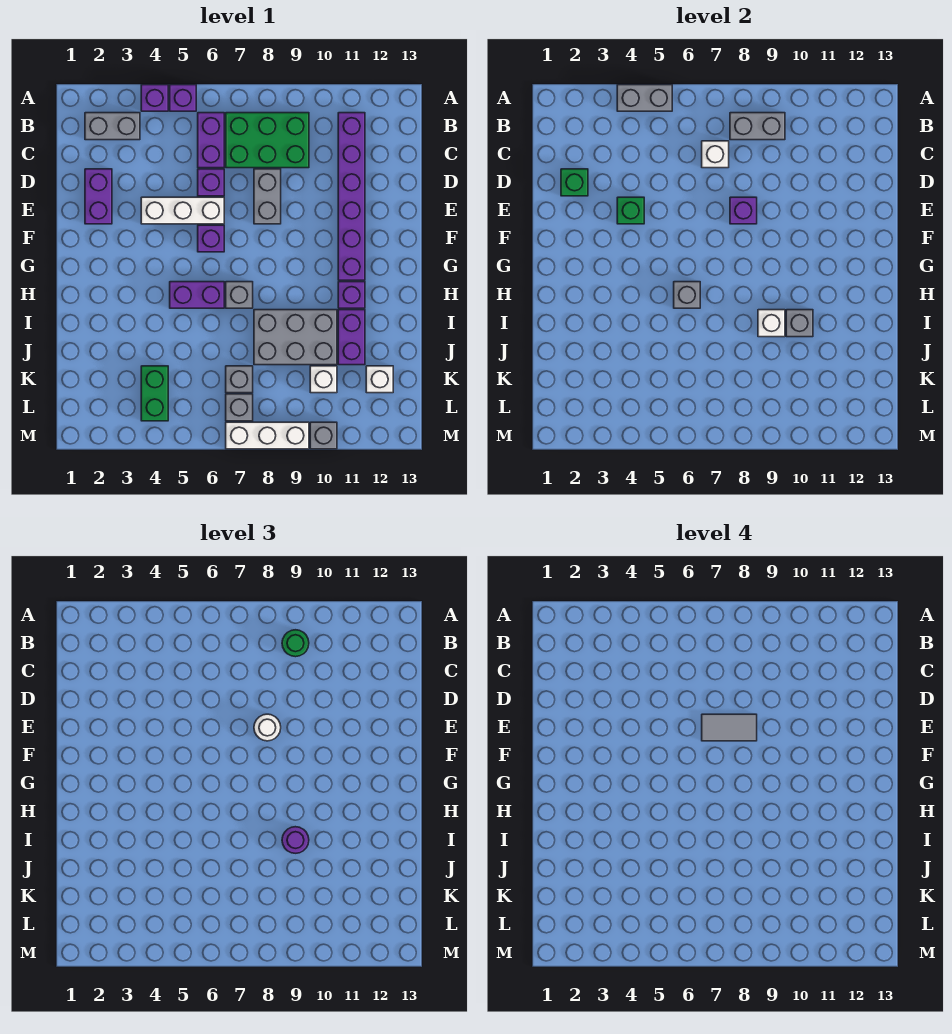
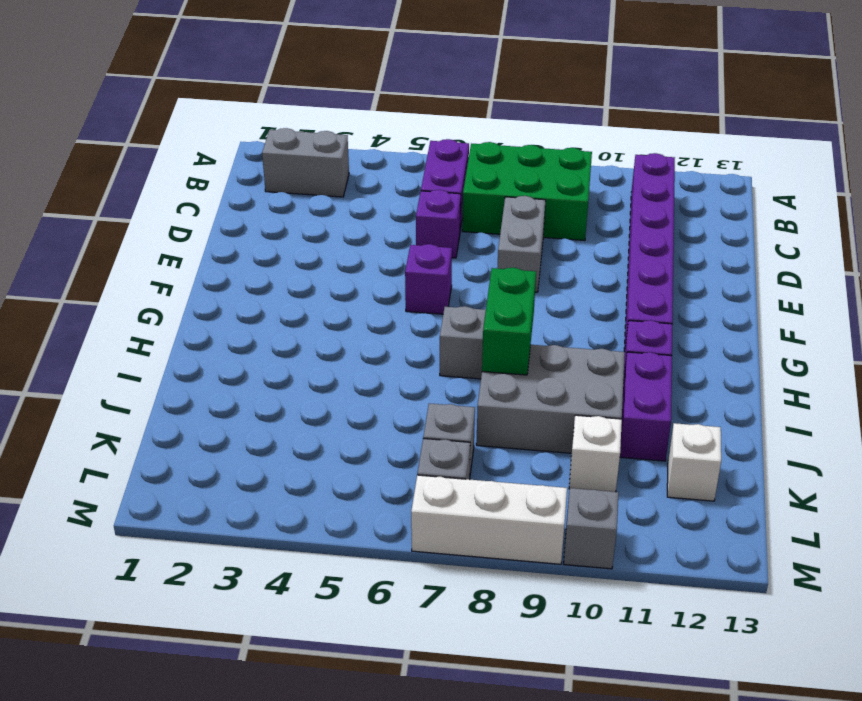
green 1x2 brick [482,268,536,375] -> green 1x2 brick moved to [141,366,168,421]
none -> purple 1x1 brick [141,85,168,111]
none -> purple 1x1 brick [170,85,196,111]
none -> purple 1x2 brick [85,169,112,224]
none -> white 1x3 brick [141,197,224,224]

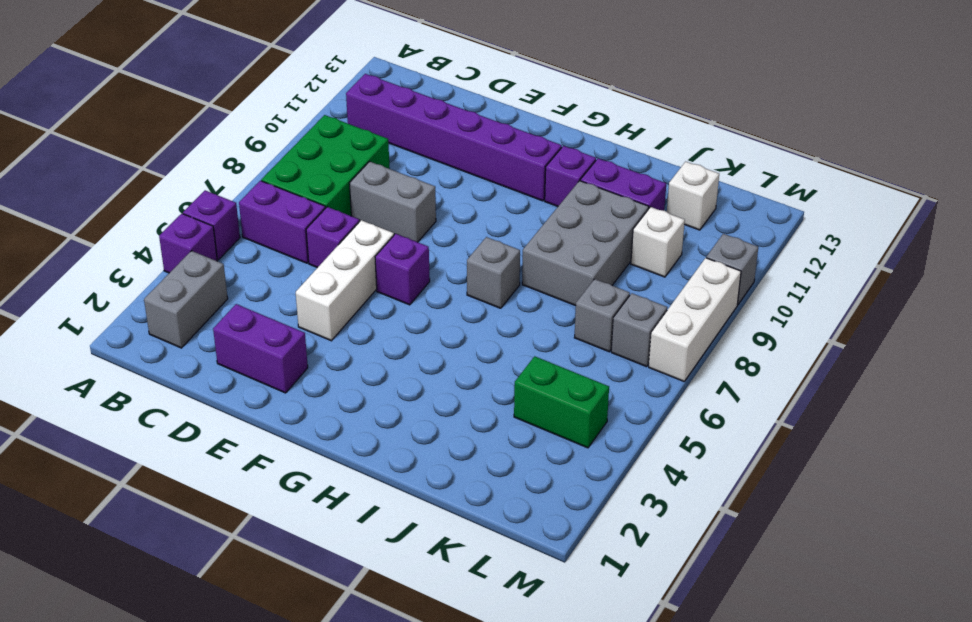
none -> purple 1x2 brick [170,282,224,308]
none -> grey 1x2 brick [617,85,672,111]
none -> grey 1x2 brick [730,113,785,140]
none -> white 1x1 brick [702,141,729,168]

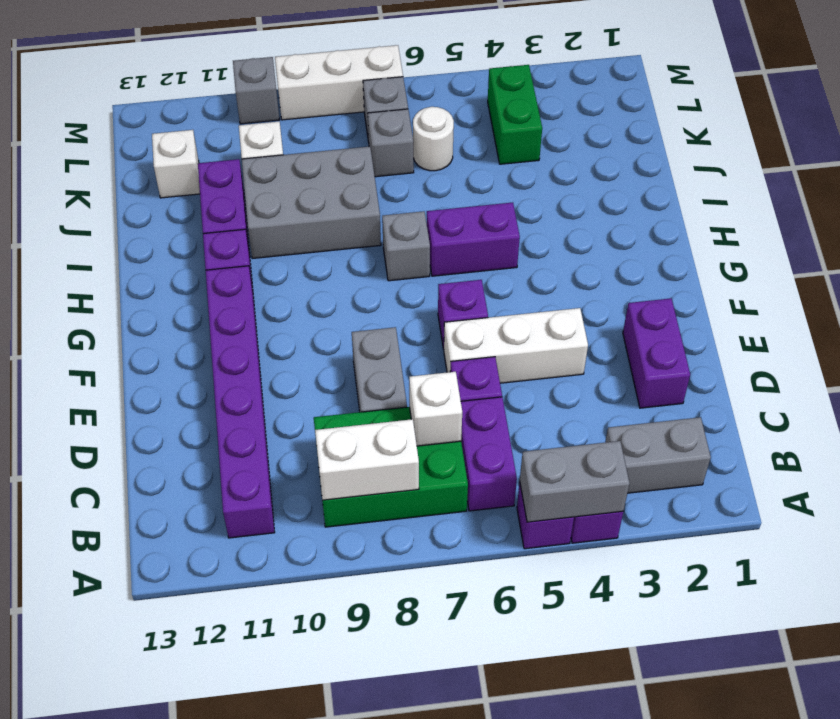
white 1x2 brick [315,419,419,500] -> grey 1x2 brick [730,113,785,140]
white 1x1 round brick [413,107,454,171] -> white 1x1 round brick moved to [254,714,281,741]
none -> green 1x1 brick [561,169,588,196]
none -> green 1x1 brick [617,197,644,224]
none -> purple 1x1 brick [730,197,757,224]
none -> grey 1x1 brick [674,282,700,308]

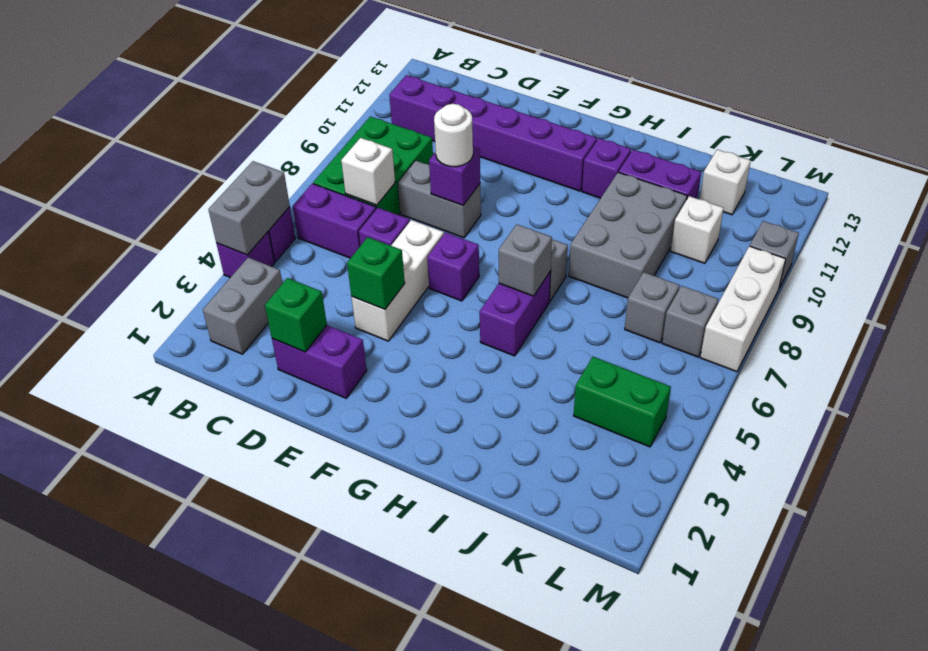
none -> grey 1x2 brick [730,113,785,140]
none -> white 1x1 brick [758,310,785,337]
none -> grey 1x1 brick [786,310,813,337]
none -> green 1x1 round brick [282,630,309,657]

